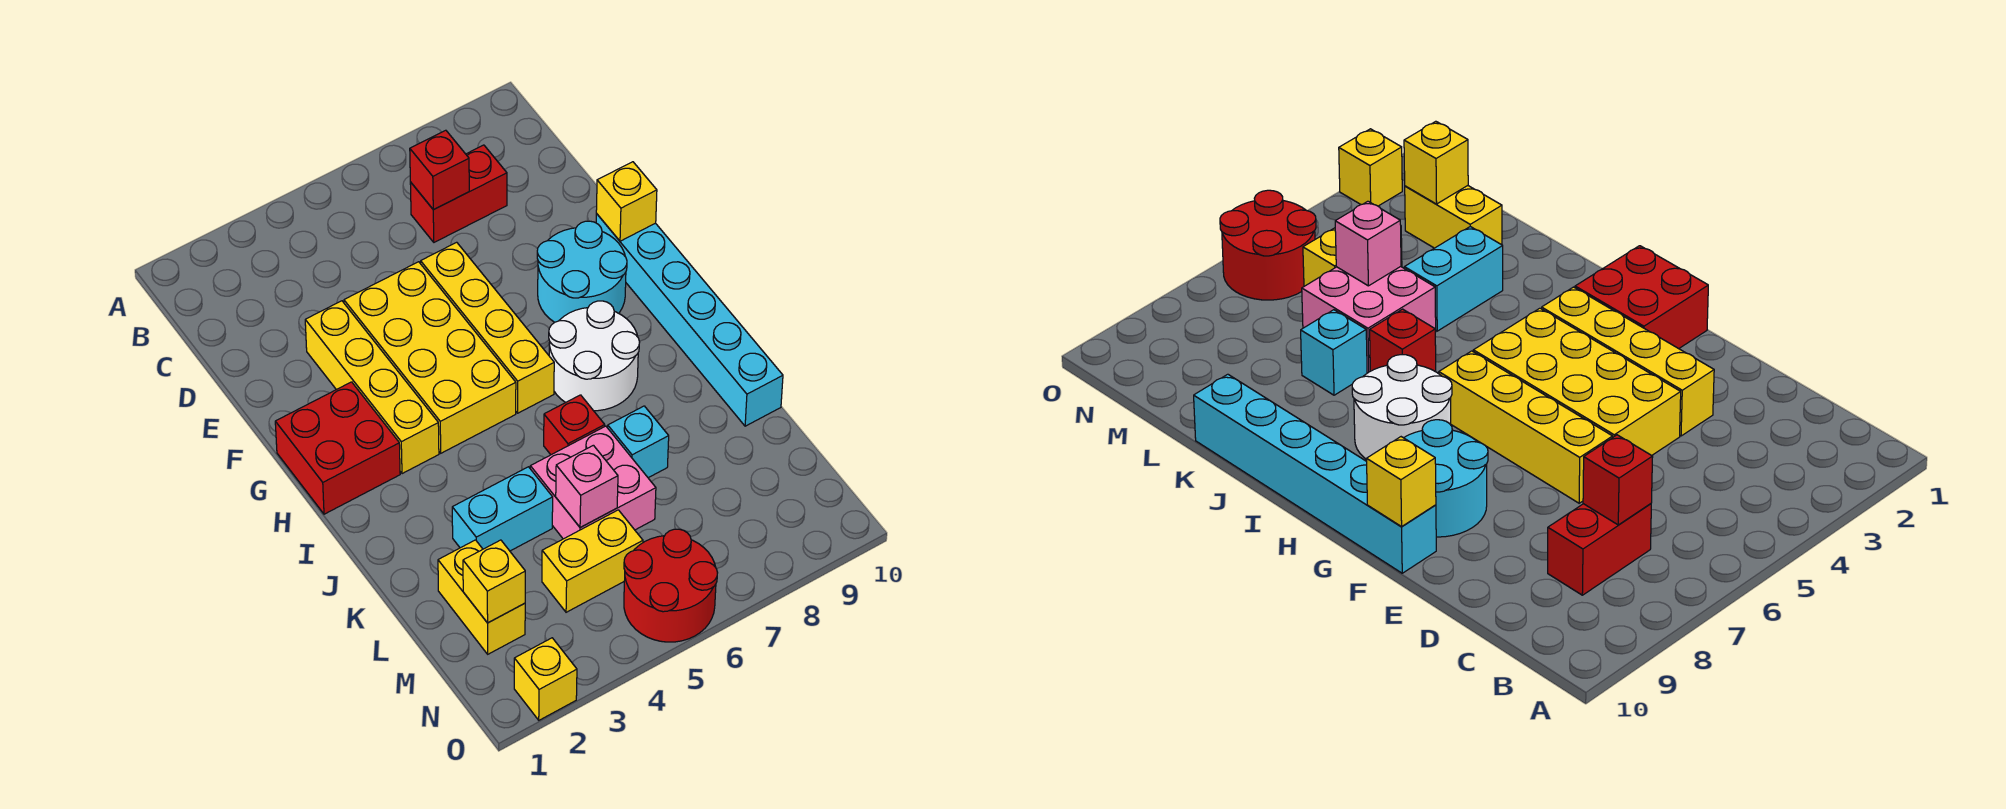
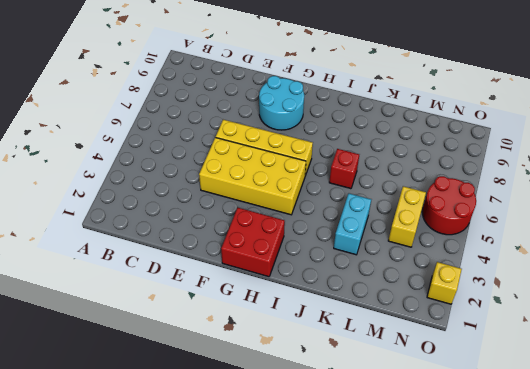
none -> red 1x2 brick [410,145,507,242]
none -> yellow 1x4 brick [305,301,439,474]
none -> cyan 1x6 brick [596,214,783,426]

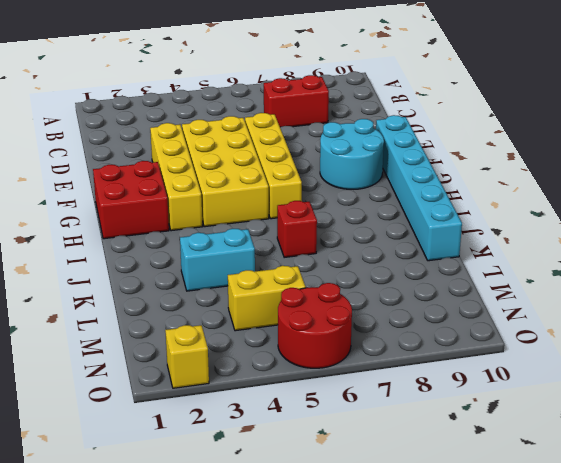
none -> white 2x2 round brick [549,301,640,411]
none -> pink 2x2 brick [530,426,656,539]
none -> cyan 1x1 brick [608,406,669,478]

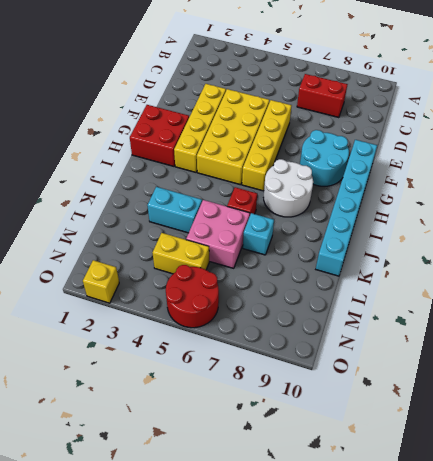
none -> yellow 1x2 brick [438,540,525,654]
none -> red 1x1 brick [410,130,469,210]
none -> yellow 1x1 brick [596,162,657,241]

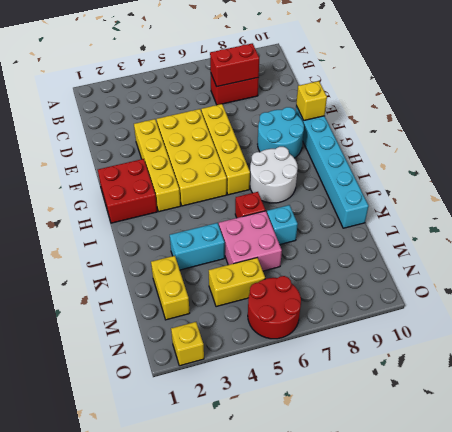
red 1x2 brick [210,43,259,87] -> red 1x1 brick [410,130,469,210]
none -> pink 1x1 brick [556,445,618,528]
none -> yellow 1x1 brick [463,540,525,623]

